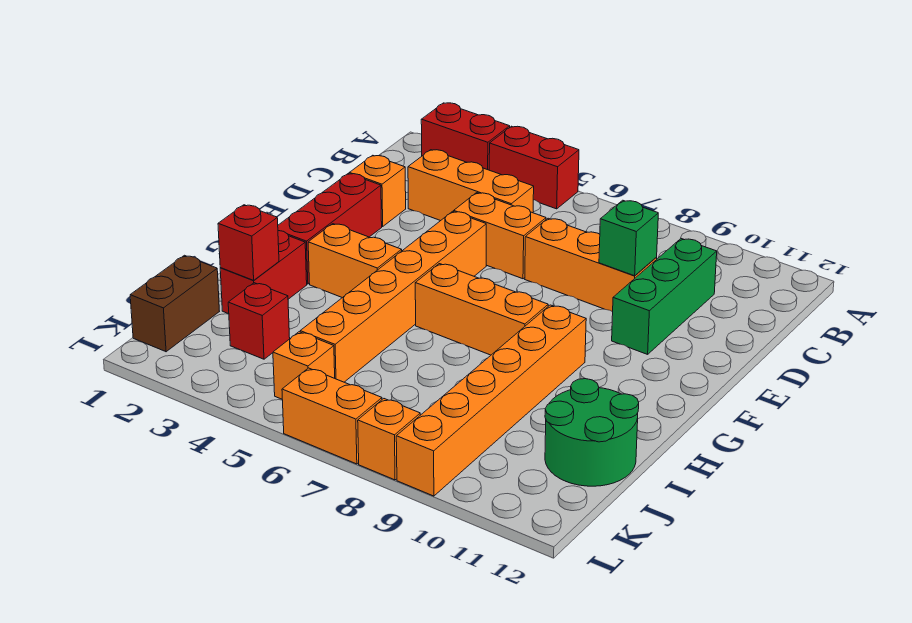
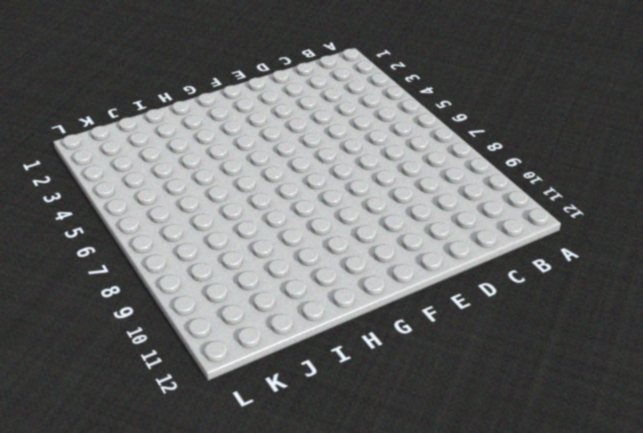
none -> red 1x2 brick [421,103,510,170]
none -> red 1x2 brick [489,126,579,209]
none -> orange 1x3 brick [408,150,534,221]

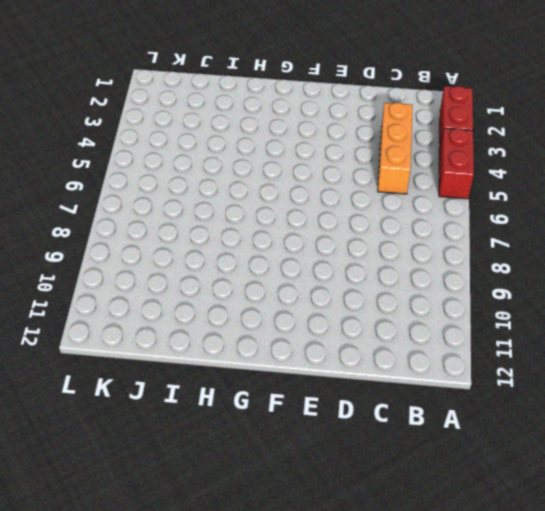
none -> green 1x3 brick [612,239,717,354]
none -> orange 1x1 brick [349,155,406,227]
none -> orange 1x2 brick [454,193,546,279]

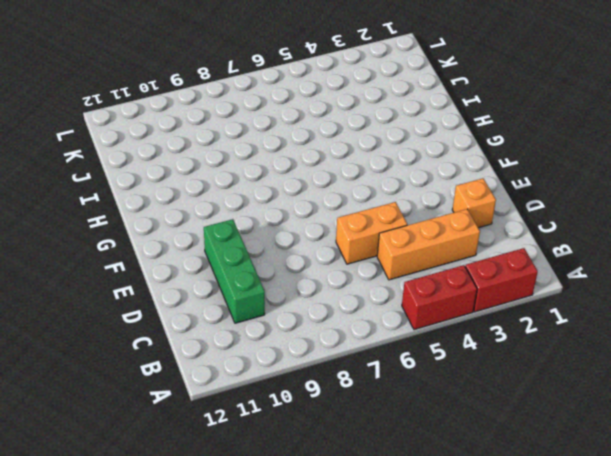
none -> orange 1x3 brick [525,218,657,312]
none -> red 1x3 brick [278,173,382,284]
none -> orange 1x6 brick [300,211,486,382]

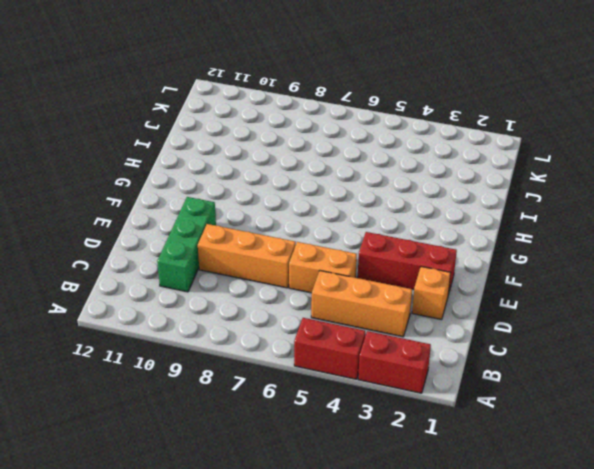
red 1x3 brick [358,232,457,295] -> red 1x3 brick turned to [278,173,382,284]
none -> orange 1x6 brick [300,211,486,382]
none -> orange 1x2 brick [308,224,402,298]
none -> orange 1x3 brick [415,264,548,355]

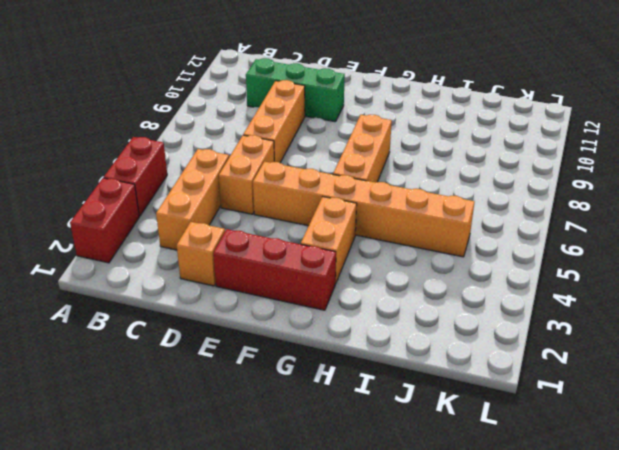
none -> orange 1x6 brick [396,305,586,496]
none -> red 1x2 brick [220,231,307,314]
none -> green 2x2 round brick [545,379,639,486]

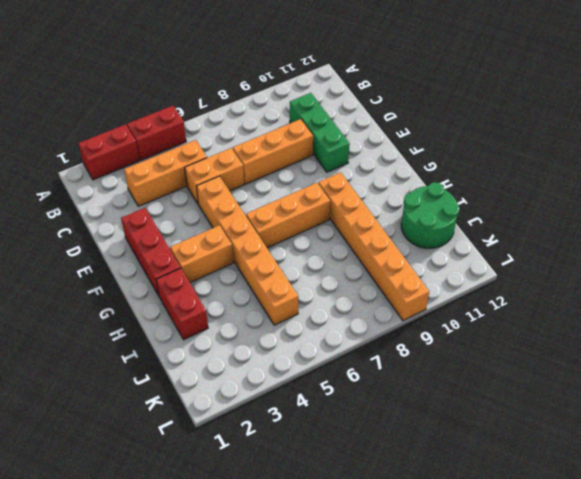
none -> orange 1x1 brick [349,155,406,227]
none -> brown 1x2 brick [130,255,220,352]
none -> red 1x1 brick [228,283,290,359]

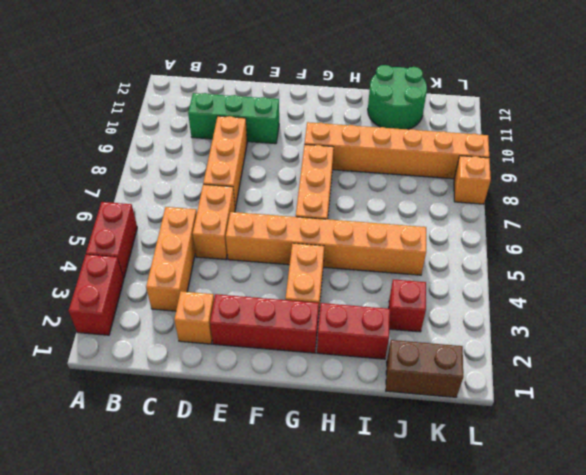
none -> orange 1x1 brick [273,332,335,399]
none -> orange 1x2 brick [282,368,382,464]
none -> green 1x1 brick [599,200,658,276]

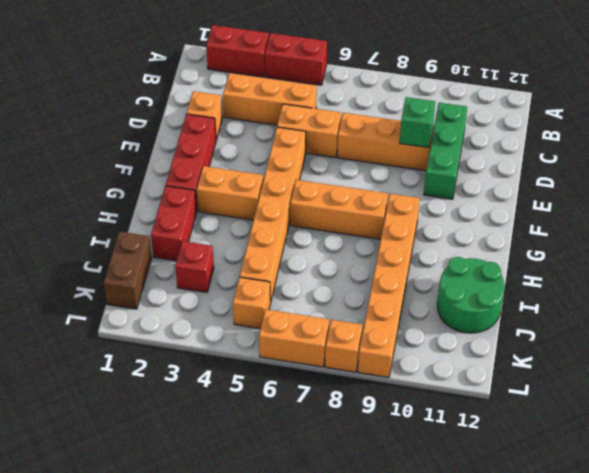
none -> red 1x1 brick [218,205,279,280]

